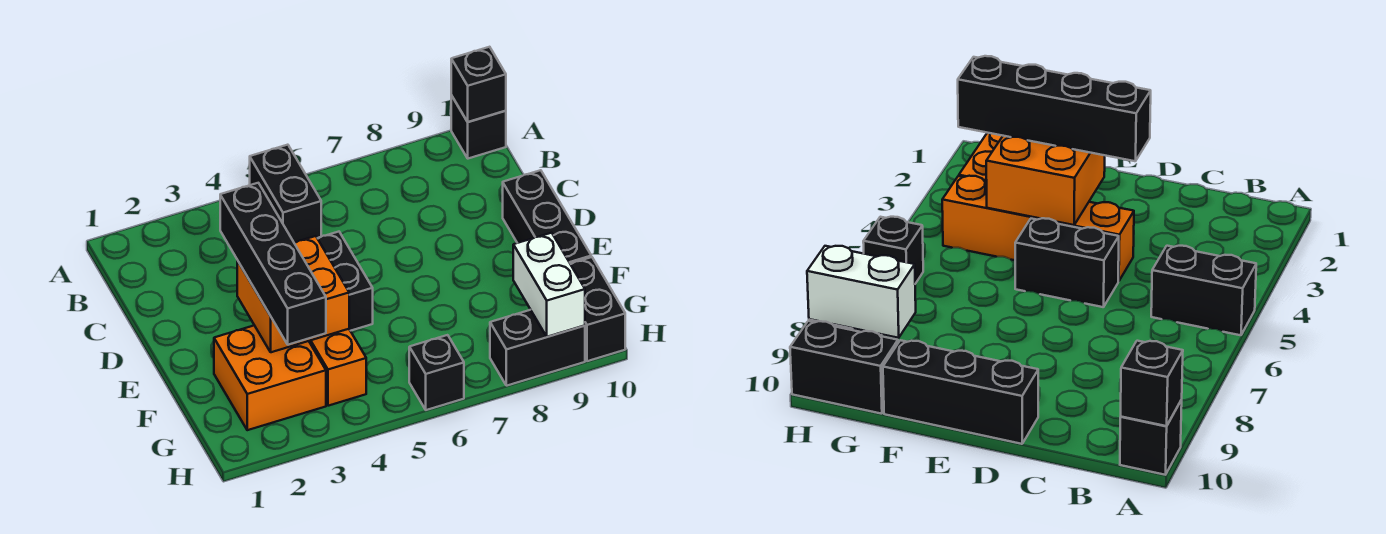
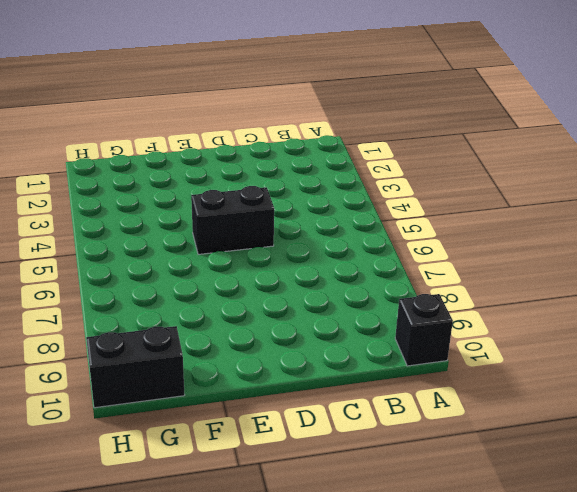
none -> black 1x2 brick [250,145,321,242]
none -> orange 1x4 brick [309,329,366,406]
none -> black 1x3 brick [503,170,591,264]

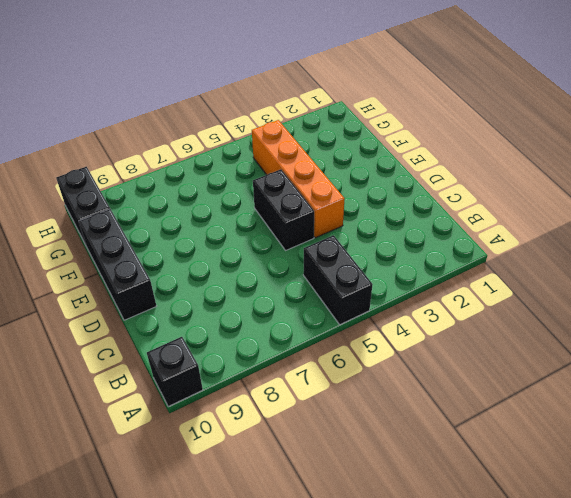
none -> orange 2x2 brick [214,325,326,430]
none -> black 1x1 brick [409,335,464,410]
none -> black 1x2 brick [490,310,585,386]

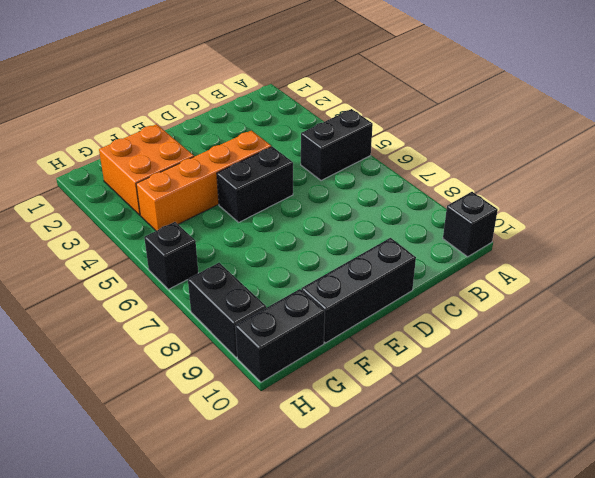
none -> black 1x1 brick [451,47,506,122]
none -> orange 2x2 brick [237,236,349,352]
none -> white 1x2 brick [513,233,585,337]

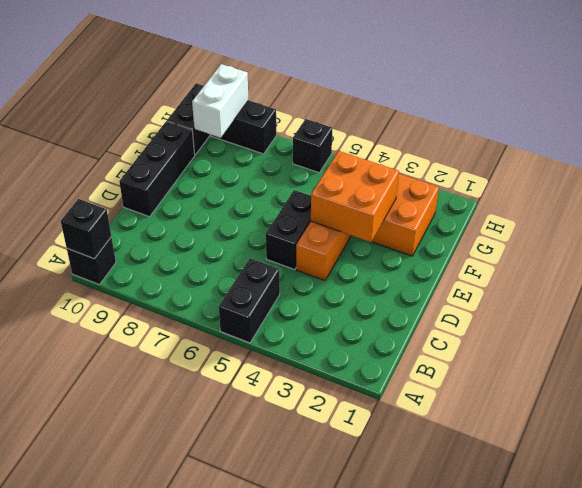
none -> black 1x4 brick [220,183,326,345]

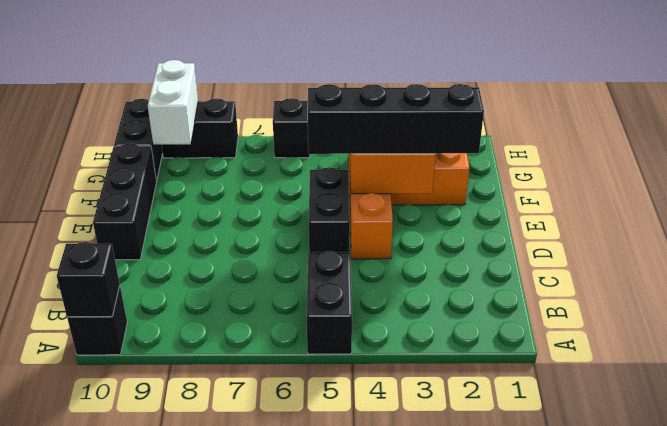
black 1x4 brick [308,84,484,154] -> black 1x4 brick turned to [220,183,326,345]

